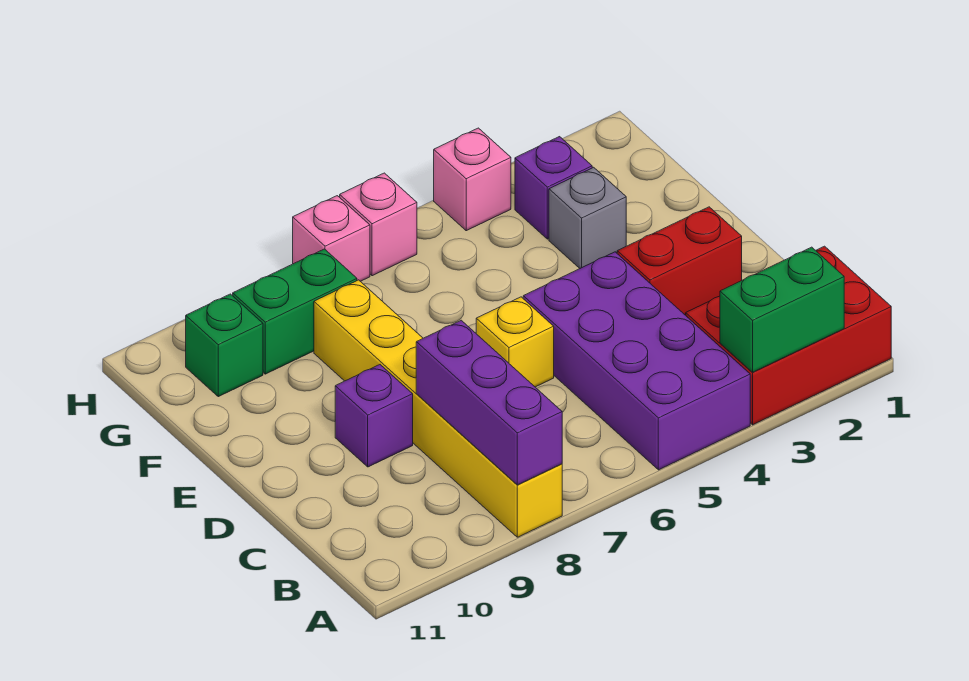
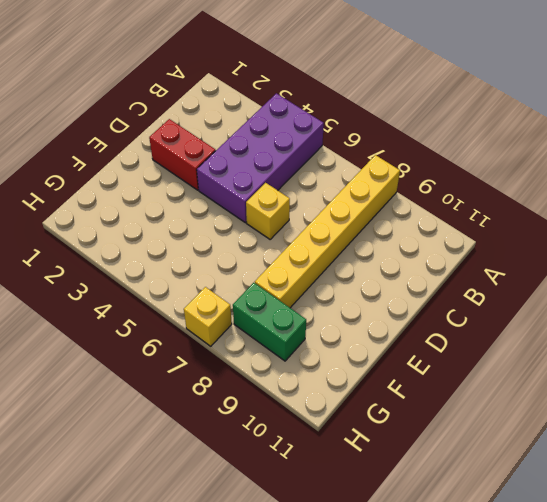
yellow 1x1 brick [184,287,232,346] -> pink 1x1 brick [293,196,370,281]
none -> red 2x3 brick [686,246,891,425]
none -> purple 1x1 brick [335,365,413,467]
none -> grey 1x1 brick [549,167,626,268]

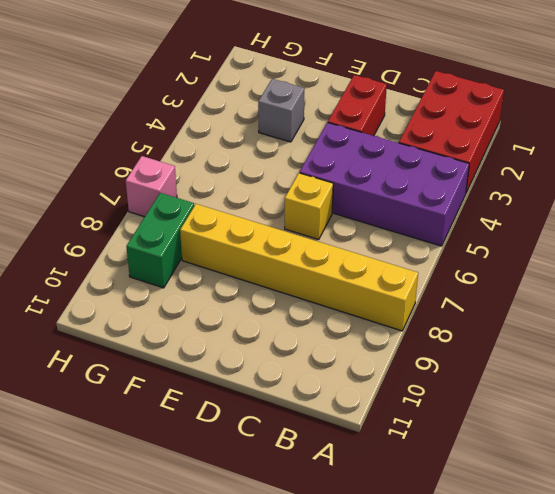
none -> purple 1x1 brick [335,365,413,467]
none -> purple 1x1 brick [515,137,592,239]
none -> green 1x1 brick [186,294,263,397]

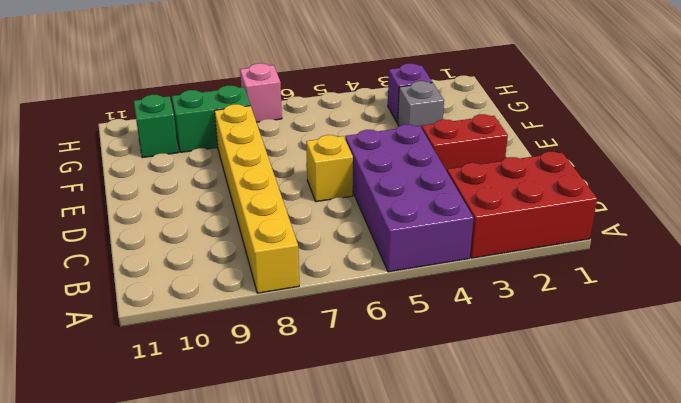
none -> purple 1x1 brick [335,365,413,467]
none -> pink 1x1 brick [434,128,511,231]
none -> pink 1x1 brick [340,173,417,276]

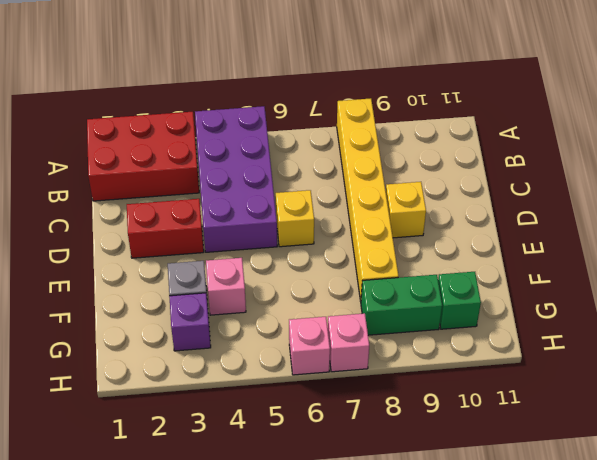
yellow 1x1 brick [386,182,426,238] -> purple 1x1 brick [335,365,413,467]
pink 1x1 brick [206,258,246,315] -> pink 1x1 brick moved to [434,128,511,231]
none -> green 1x2 brick [720,247,844,372]
none -> purple 1x3 brick [416,320,562,485]

